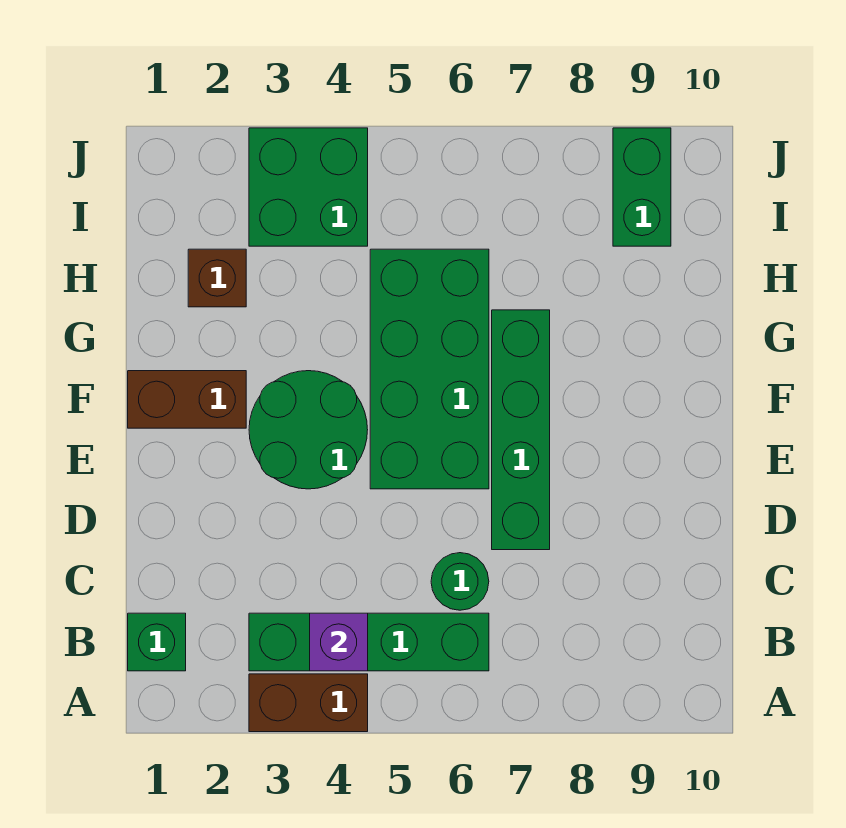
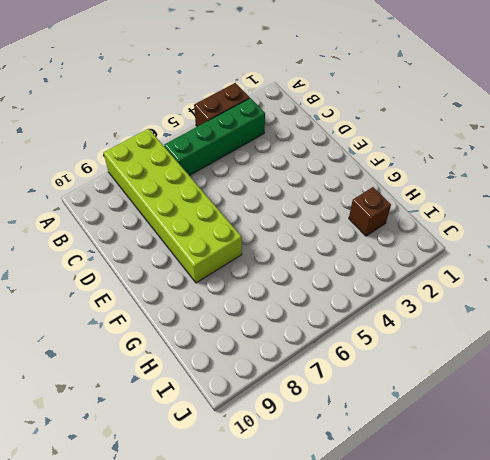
lime 2x6 brick [104,129,242,283] -> green 1x4 brick [492,310,550,550]
none -> green 1x1 brick [128,613,186,671]
none -> green 1x1 round brick [431,553,489,610]
none -> green 2x2 round brick [249,371,368,489]

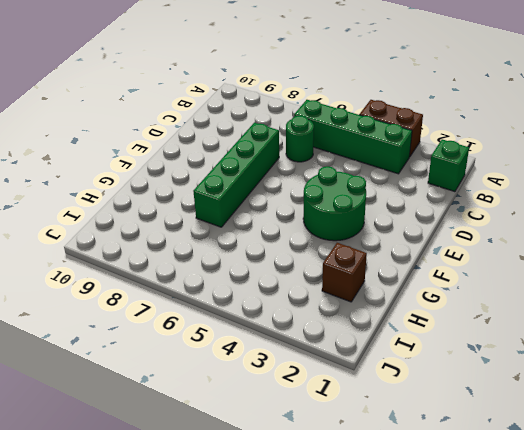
none -> green 2x4 brick [370,249,489,489]
none -> brown 1x2 brick [128,371,246,428]
none -> green 2x2 brick [249,128,368,246]

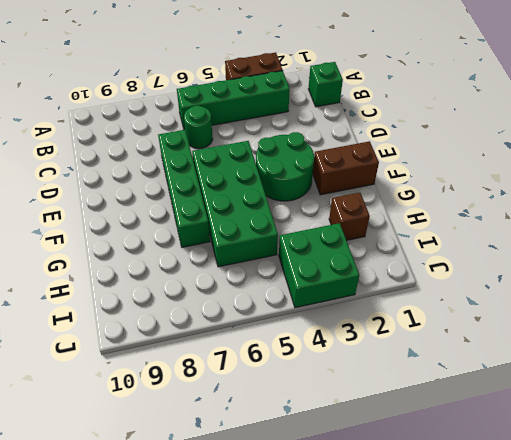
none -> green 1x2 brick [613,128,671,246]
none -> purple 1x1 brick [310,613,368,671]

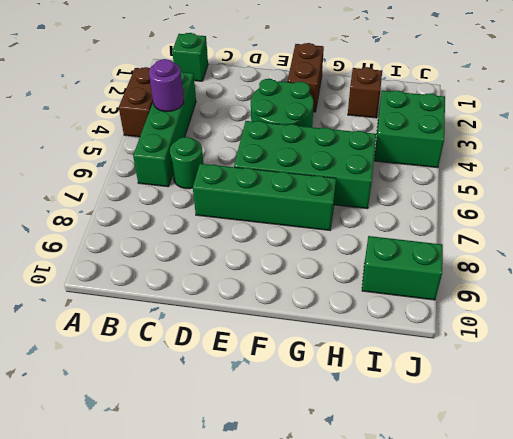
purple 1x1 round brick [149,59,184,111] -> purple 1x1 brick [310,613,368,671]

